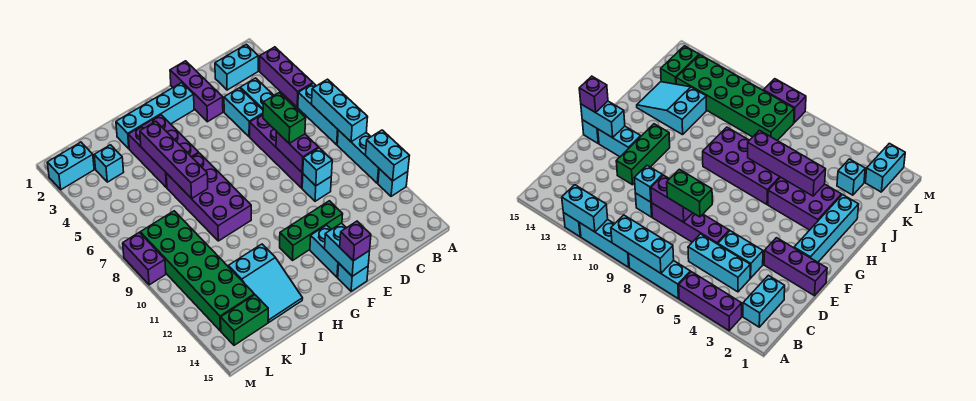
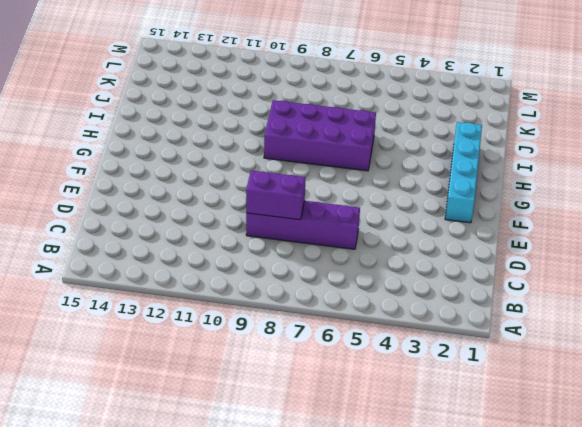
none -> purple 1x3 brick [260,47,313,107]
none -> cyan 1x3 brick [298,83,338,145]
none -> cyan 1x3 brick [337,130,379,183]
none -> cyan 1x1 brick [378,169,408,196]

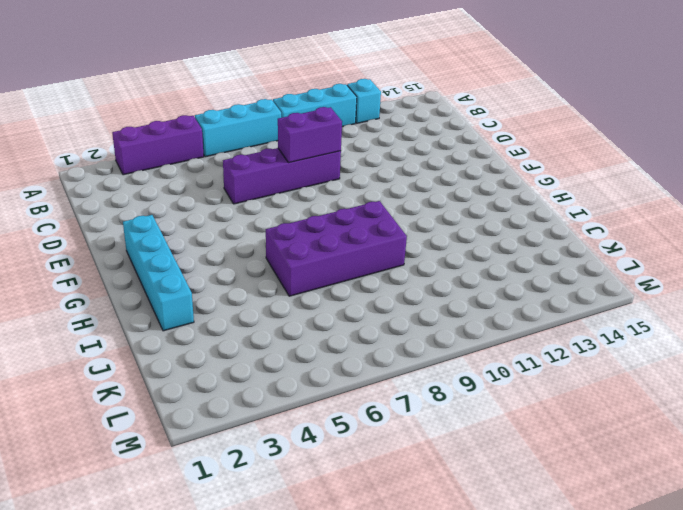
none -> cyan 1x2 brick [215,45,258,90]
none -> cyan 1x3 brick [240,78,274,110]
none -> cyan 1x2 brick [224,88,263,137]
none -> cyan 1x1 brick [302,174,331,201]

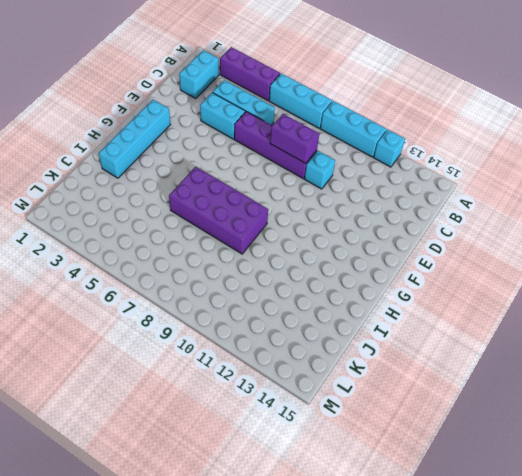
none -> purple 1x3 brick [170,61,223,122]
none -> green 1x3 brick [280,201,343,260]
none -> cyan 1x2 brick [310,225,339,277]
none -> cyan 1x1 brick [338,264,368,291]

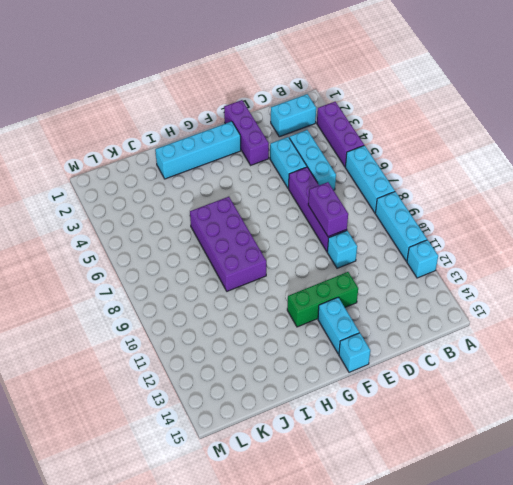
none -> purple 2x3 brick [128,115,199,188]
none -> cyan 2x3 slope [228,244,303,322]
none -> cyan 1x1 brick [94,145,124,182]
none -> green 2x6 brick [140,211,254,331]

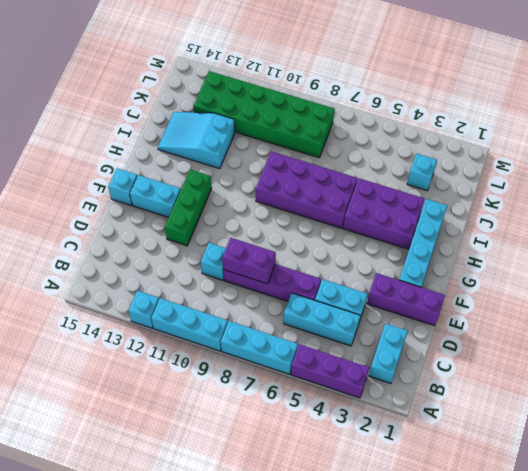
none -> green 1x2 brick [221,295,268,345]
none -> cyan 1x2 brick [47,142,94,190]
none -> purple 1x2 brick [123,232,166,285]
none -> cyan 1x3 brick [312,79,368,142]

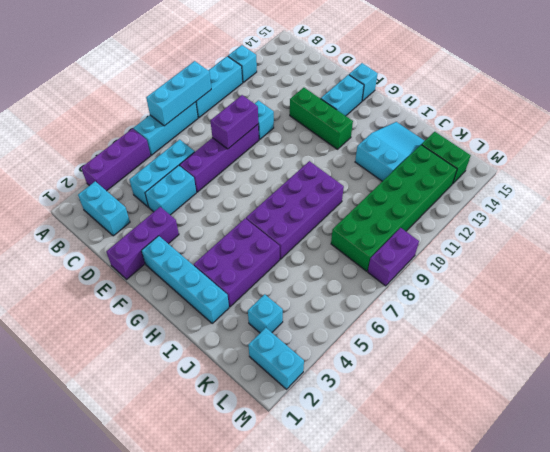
none -> cyan 1x2 brick [365,130,409,181]
none -> cyan 1x1 brick [303,148,332,186]
none -> cyan 1x2 brick [325,223,370,276]
none -> purple 1x4 brick [140,121,208,199]

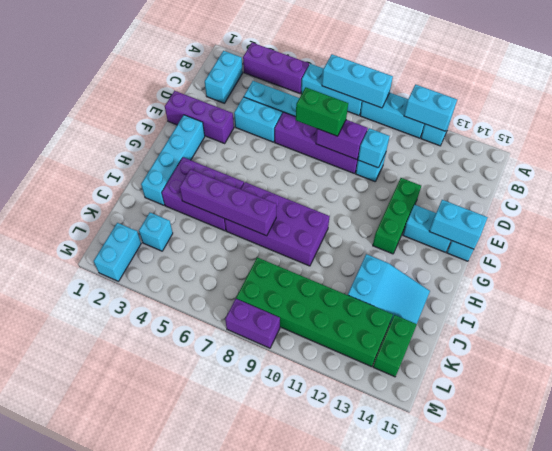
none -> purple 1x1 brick [340,221,371,261]

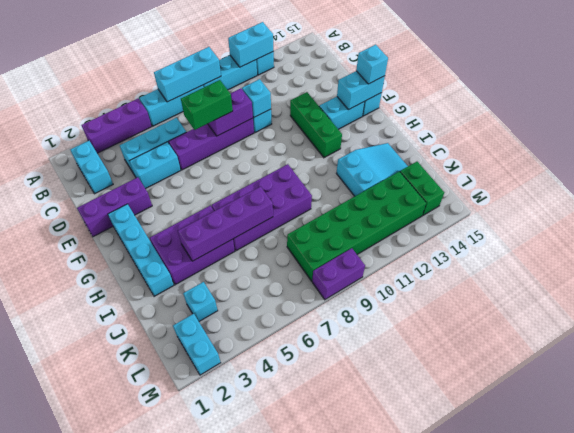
cyan 1x1 brick [356,45,388,84] -> purple 1x1 brick [340,221,371,261]

